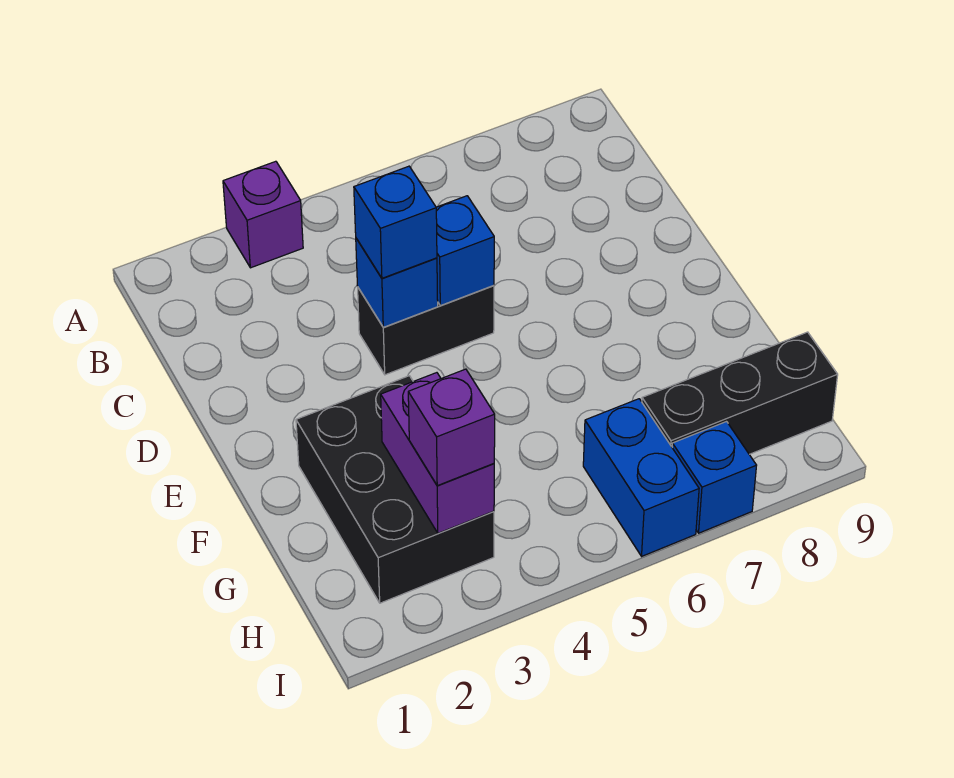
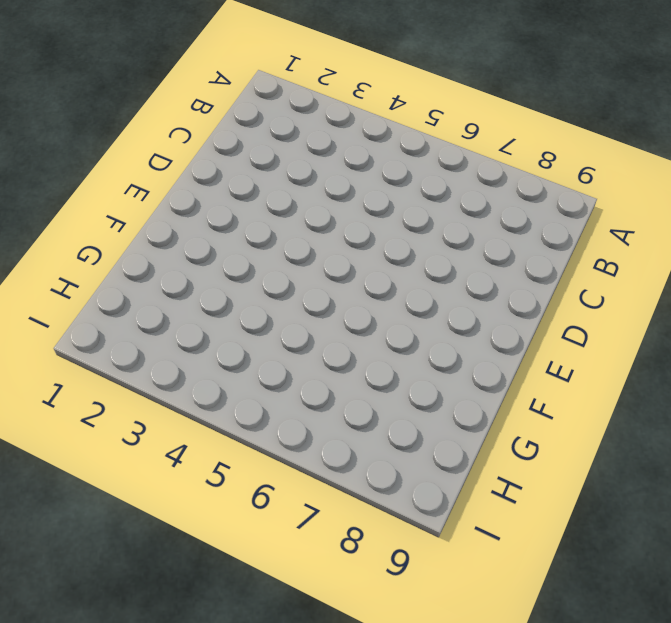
none -> purple 1x1 brick [223,161,303,268]
none -> black 1x2 brick [358,285,494,375]

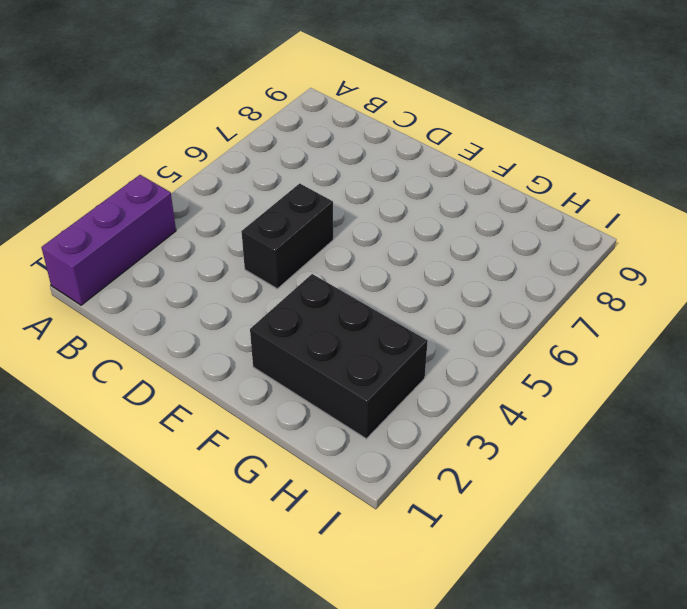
purple 1x3 brick [41,175,176,305] -> purple 1x1 brick [223,161,303,268]
none -> blue 1x2 brick [583,399,699,556]
none -> black 1x3 brick [642,332,838,454]

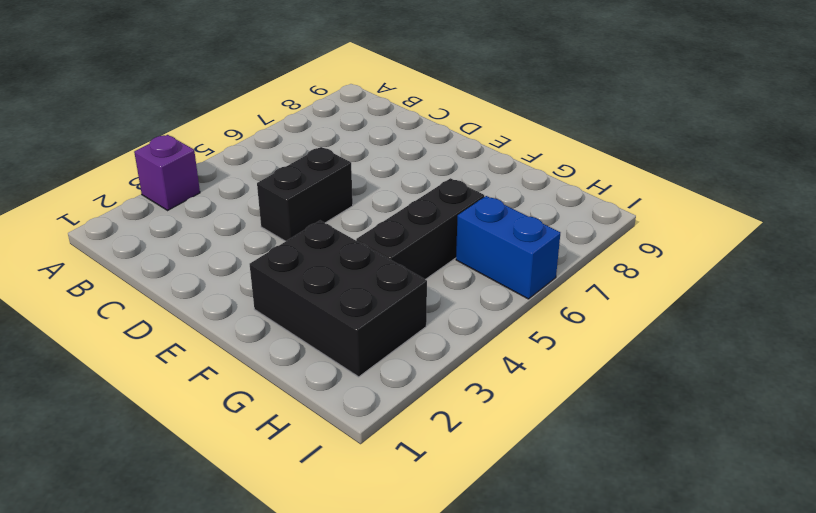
black 1x3 brick [356,178,484,280] -> black 1x3 brick moved to [642,332,838,454]
none -> blue 1x1 brick [672,422,757,533]
none -> blue 1x1 brick [356,238,438,327]

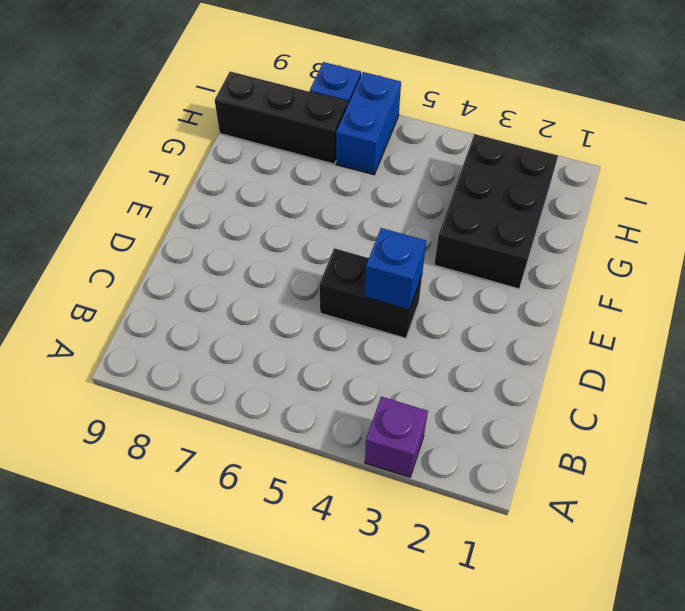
none -> blue 1x1 brick [436,196,494,306]
none -> purple 1x2 brick [381,373,494,533]

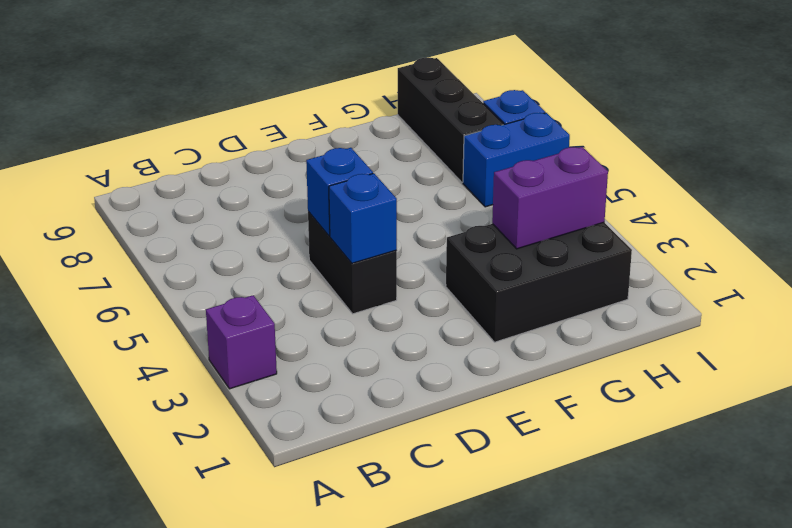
none -> blue 1x1 brick [354,166,437,278]
none -> purple 1x1 brick [408,369,495,486]

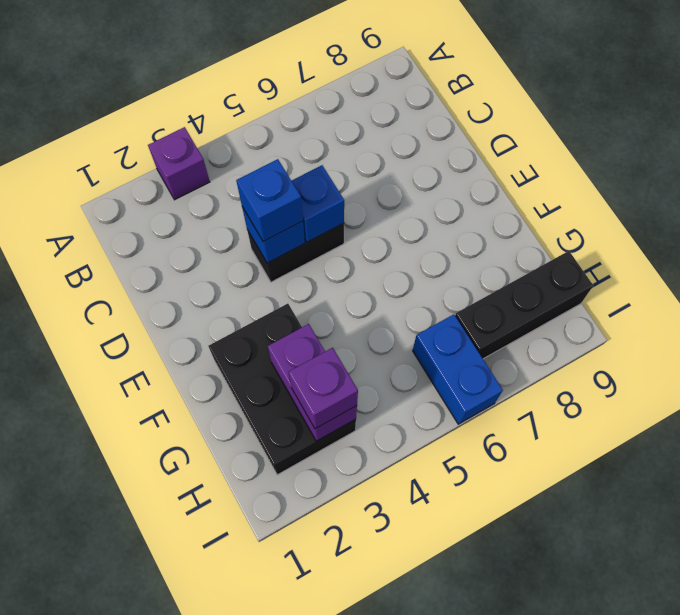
none -> blue 1x1 brick [672,422,757,533]

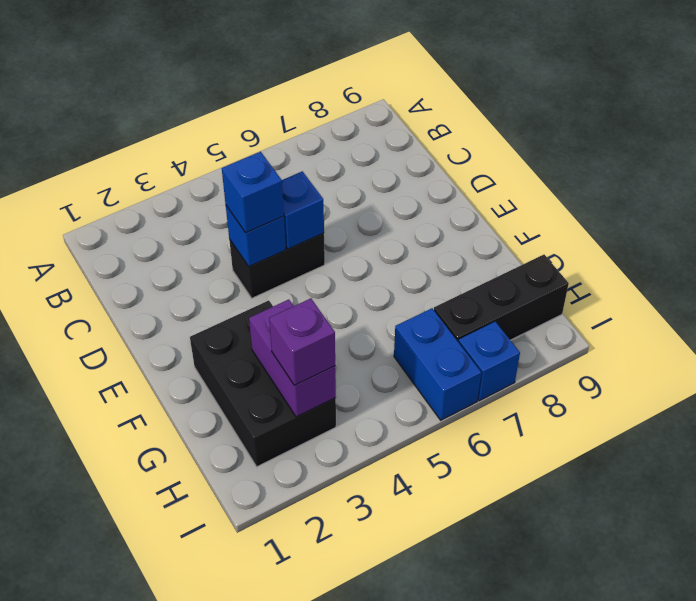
none -> purple 1x1 brick [223,161,303,268]

